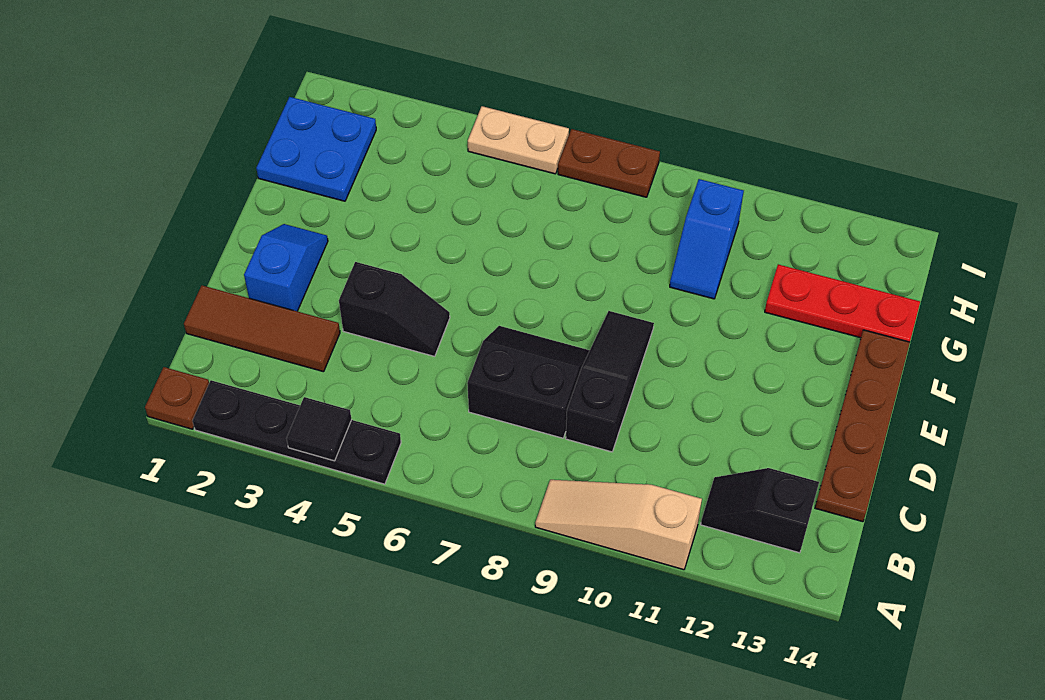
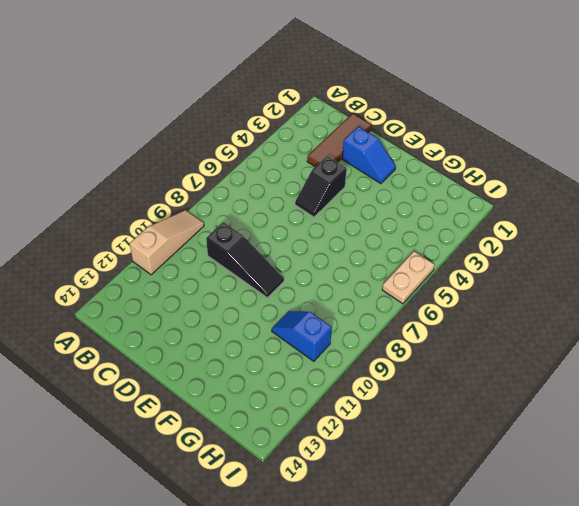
none -> brown 1x1 plate [145,367,209,429]
none -> black 1x4 plate [193,380,401,484]
none -> black 1x2 slope [701,468,819,553]

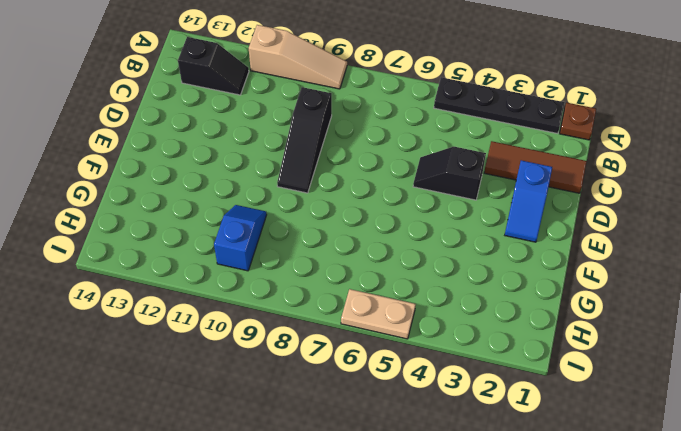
none -> black 2x2 slope [467,326,590,438]
none -> brown 1x4 plate [815,330,910,522]
none -> blue 2x2 plate [256,97,376,201]

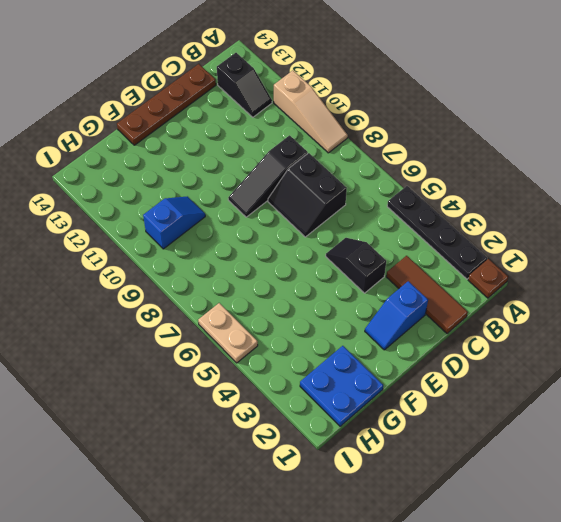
none -> red 1x3 plate [765,264,920,342]
none -> brown 1x2 plate [558,129,660,197]
none -> black 1x1 tile [287,397,352,461]

